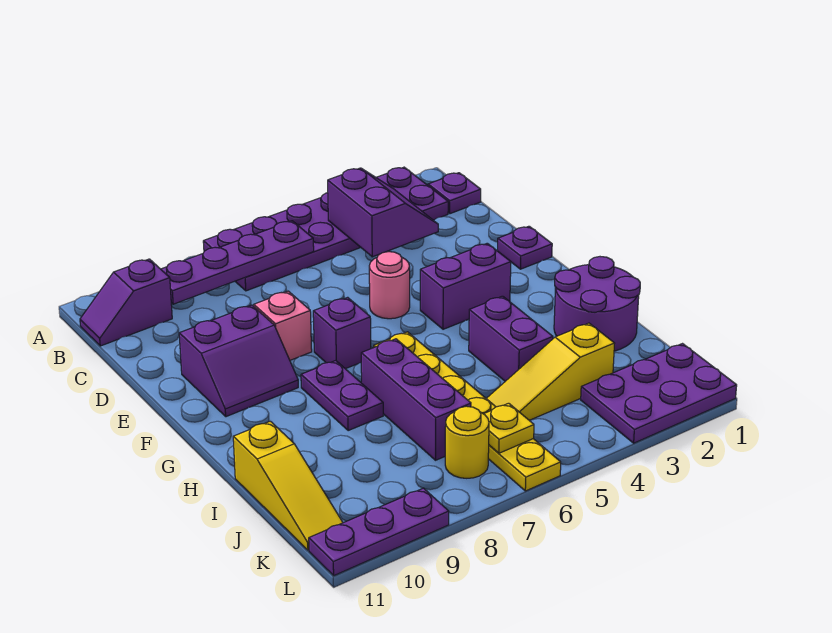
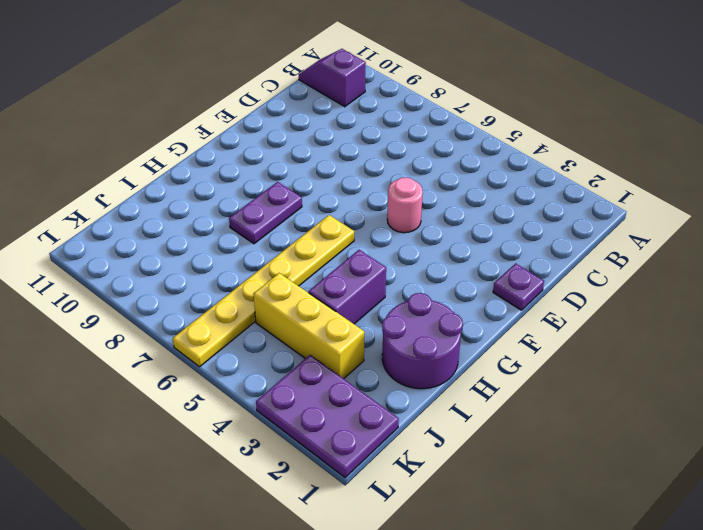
yellow 1x3 brick [254,273,364,379] -> yellow 1x3 slope [486,323,615,420]
none -> purple 2x6 plate [203,167,448,291]
none -> purple 1x1 plate [428,173,481,214]
none -> pink 1x1 brick [254,291,312,360]

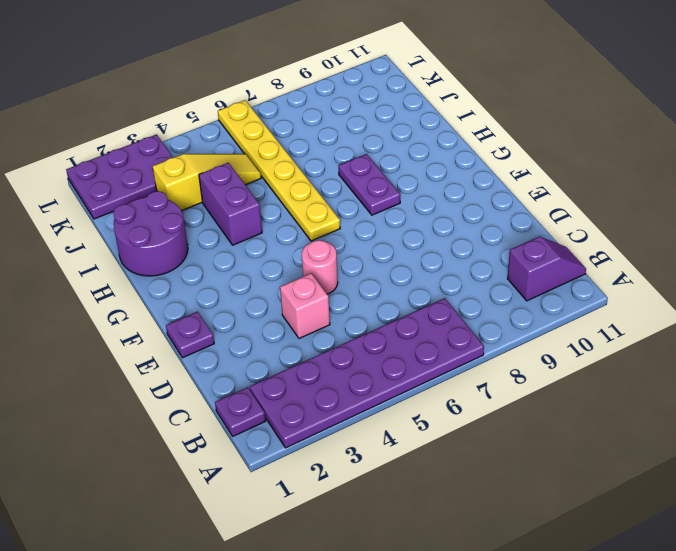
pink 1x1 brick [280,274,330,338] -> pink 1x1 brick moved to [254,291,312,360]
none -> purple 2x2 slope [179,305,298,417]
none -> purple 1x2 brick [420,243,511,329]
none -> purple 1x1 brick [313,297,371,369]

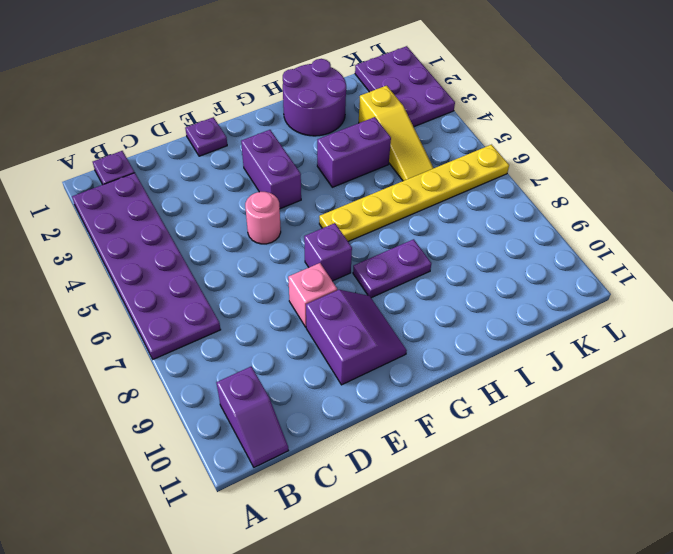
none -> purple 1x3 brick [361,339,471,460]
none -> yellow 1x3 slope [233,421,343,550]
none -> yellow 1x1 round brick [445,406,489,478]

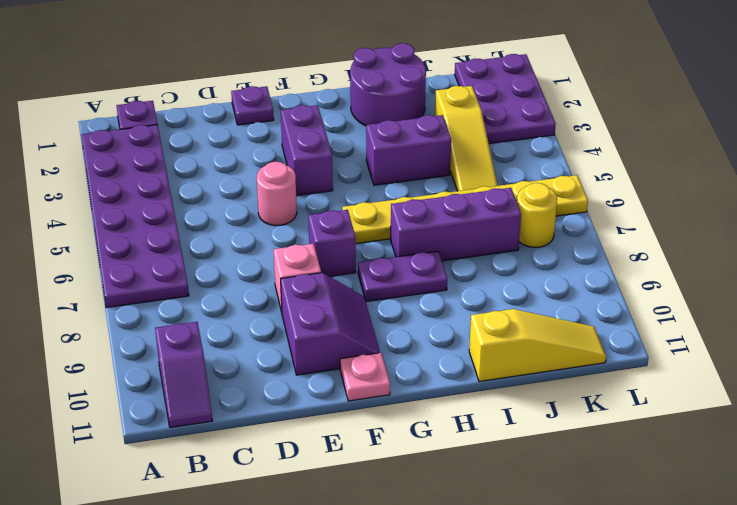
pink 1x1 plate [340,353,390,401] -> none
none -> purple 1x3 plate [309,488,449,575]
none -> purple 2x2 slope [328,168,438,257]
none -> purple 1x4 plate [161,221,314,304]

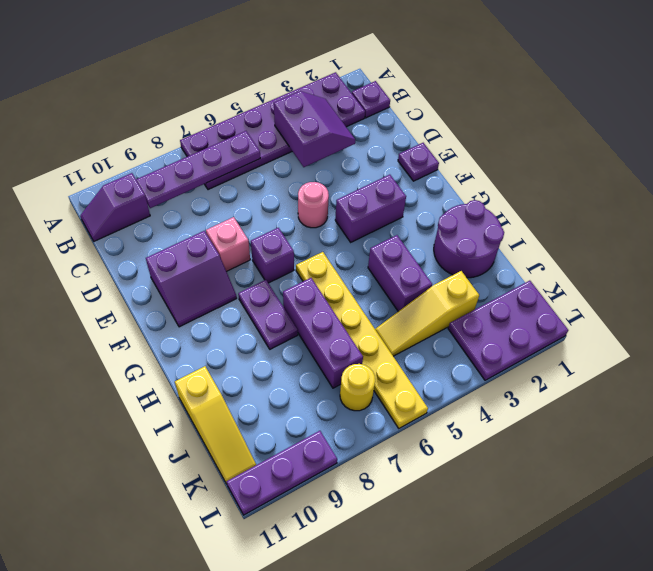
none -> yellow 1x1 plate [484,403,534,453]

